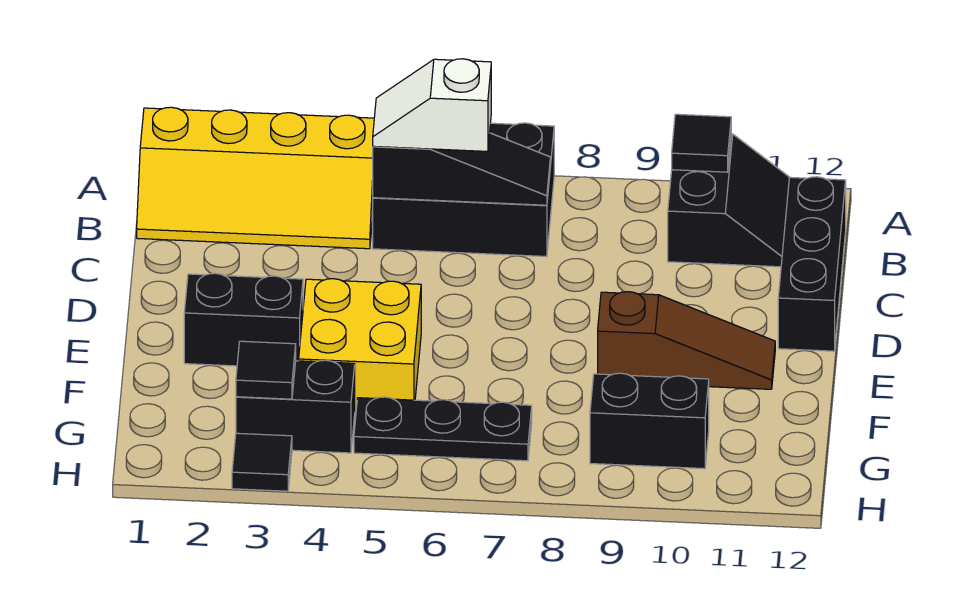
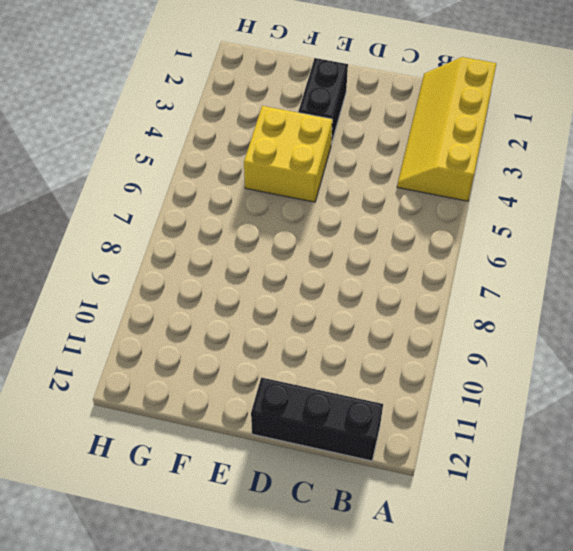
none -> black 2x3 brick [373,123,554,257]
none -> black 2x2 slope [668,134,789,267]
none -> brown 1x3 slope [598,292,775,389]

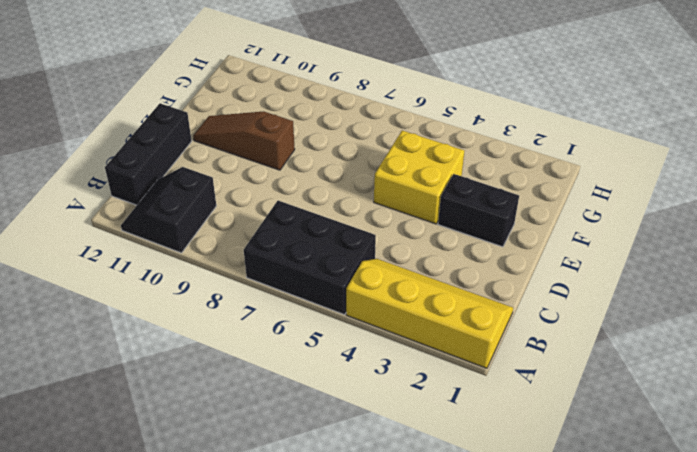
none -> black 1x2 brick [236,360,355,453]
none -> black 1x3 plate [354,397,532,461]
none -> black 1x2 brick [590,373,709,469]

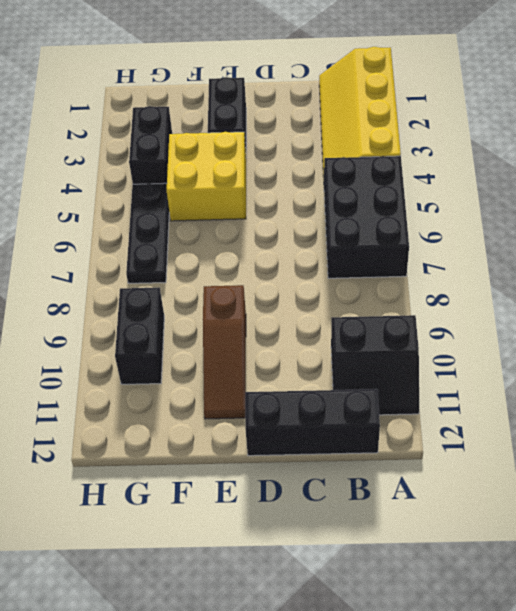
none -> black 1x1 tile [232,433,292,491]
none -> black 1x1 tile [672,114,731,172]
none -> black 1x3 slope [373,133,550,205]

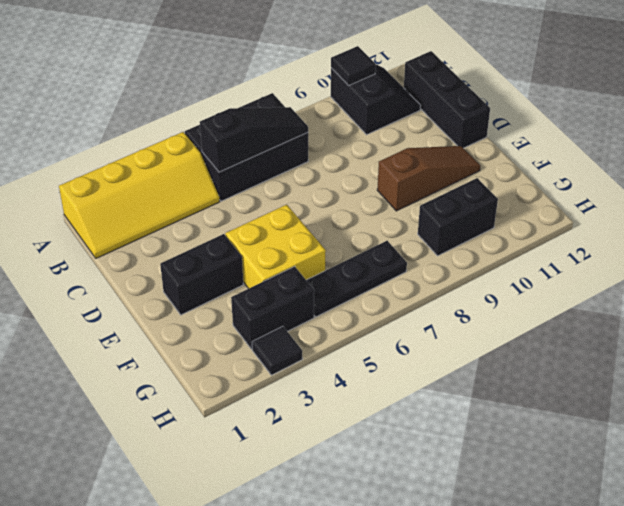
none -> black 1x1 tile [236,341,296,399]
none -> white 1x2 slope [373,59,491,151]

